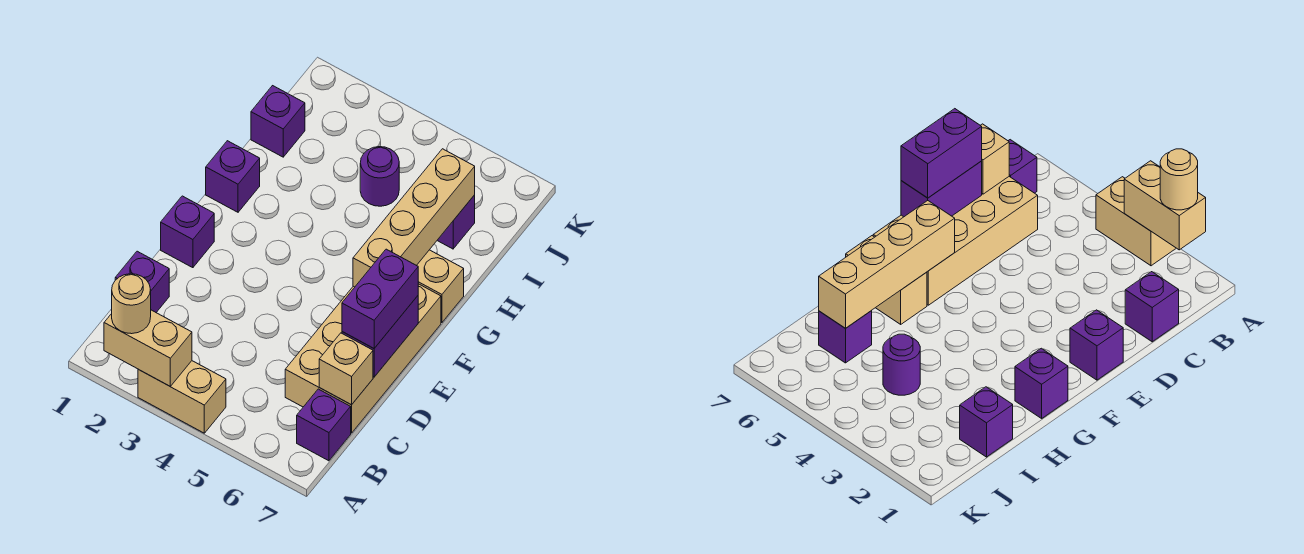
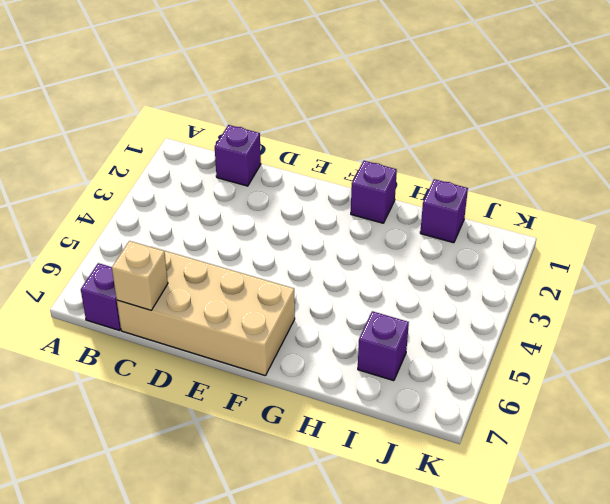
none -> tan 1x2 brick [138,361,226,433]
none -> purple 1x1 brick [161,196,214,268]
none -> tan 1x2 brick [417,250,464,323]

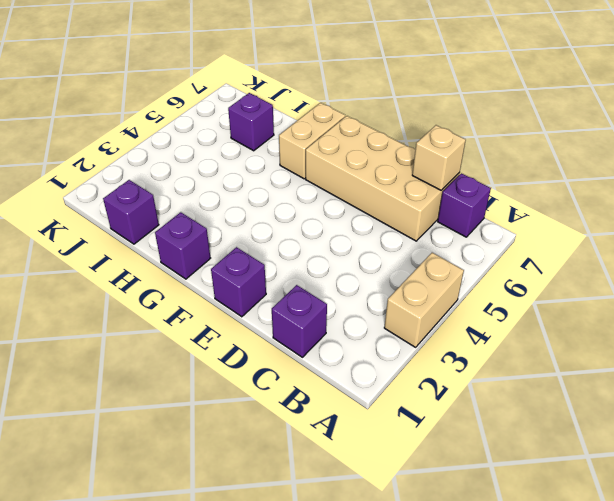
none -> purple 1x1 round brick [360,147,399,206]
none -> tan 1x2 brick [104,310,192,386]
none -> purple 1x2 brick [342,296,418,377]

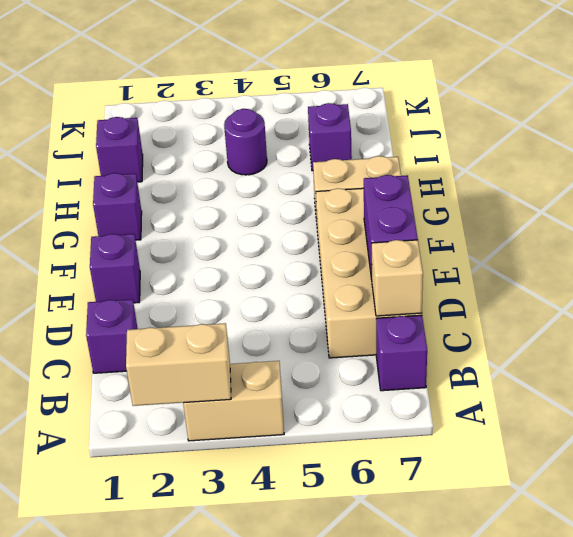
none -> tan 1x4 brick [353,149,475,287]
none -> tan 1x1 round brick [112,274,151,334]
none -> purple 1x2 brick [342,249,418,348]

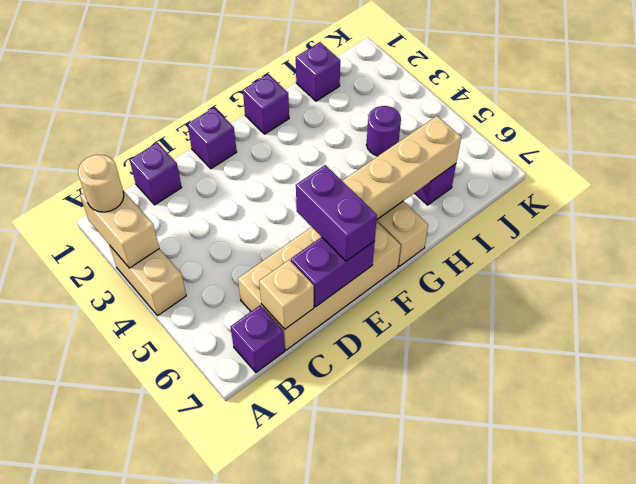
purple 1x2 brick [296,165,377,261] -> purple 1x2 brick turned to [342,249,418,348]

